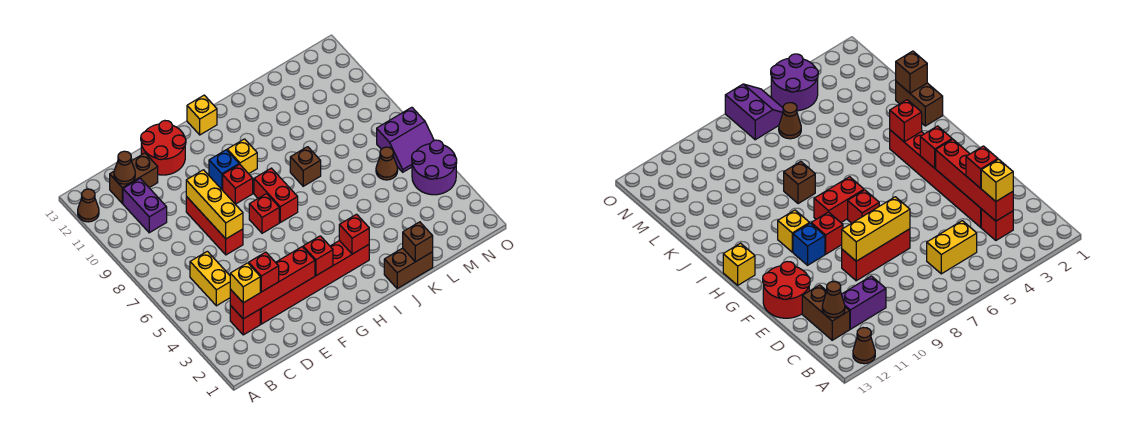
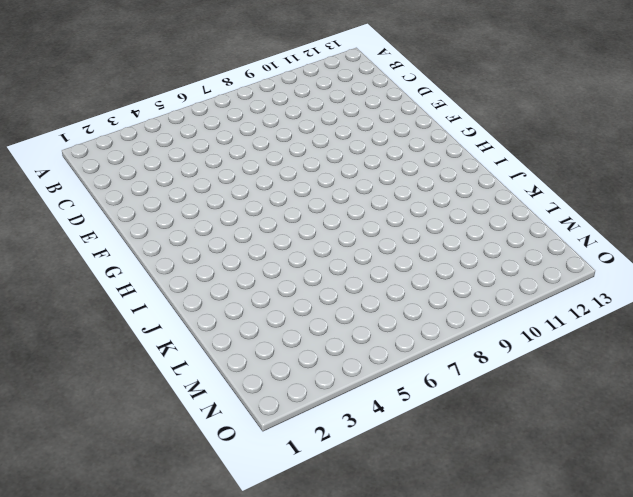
none -> brown 1x1 cone [78,189,99,222]
none -> red 1x1 brick [230,305,260,335]
none -> yellow 1x2 brick [190,251,230,306]

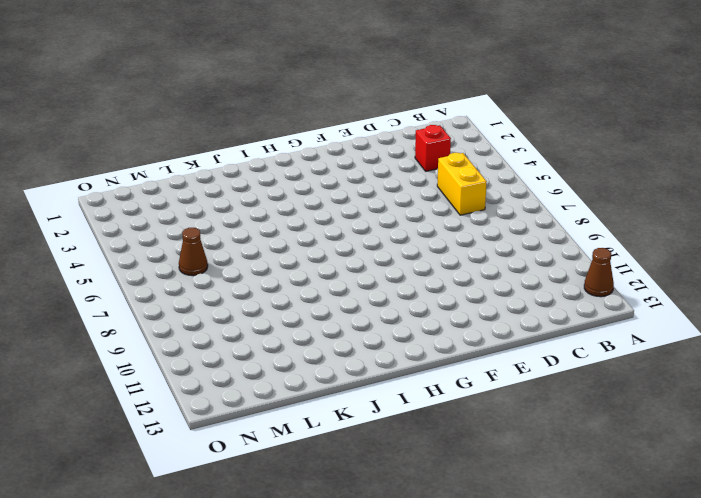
none -> purple 1x2 brick [123,178,167,233]
none -> brown 1x2 brick [110,153,158,203]
none -> red 1x6 brick [260,241,369,324]

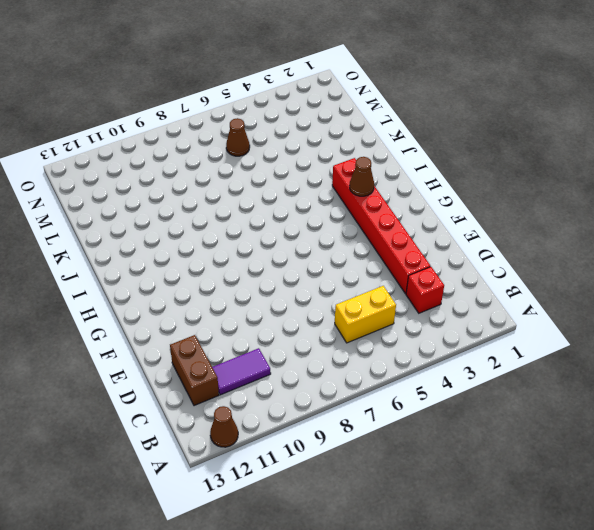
purple 1x2 tile [212,348,271,395] -> purple 1x2 brick [123,178,167,233]
brown 1x1 cone [350,157,374,196] -> brown 1x1 cone moved to [114,151,135,184]
none -> red 1x3 brick [186,196,243,255]
none -> red 2x2 round brick [141,121,186,175]
none -> red 1x1 brick [249,194,279,233]

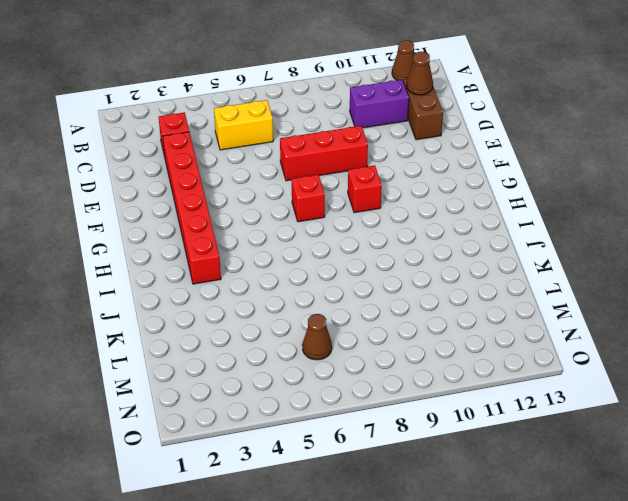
none -> red 2x2 round brick [141,121,186,175]
none -> blue 1x1 brick [209,150,239,189]
none -> red 1x2 brick [254,168,298,222]

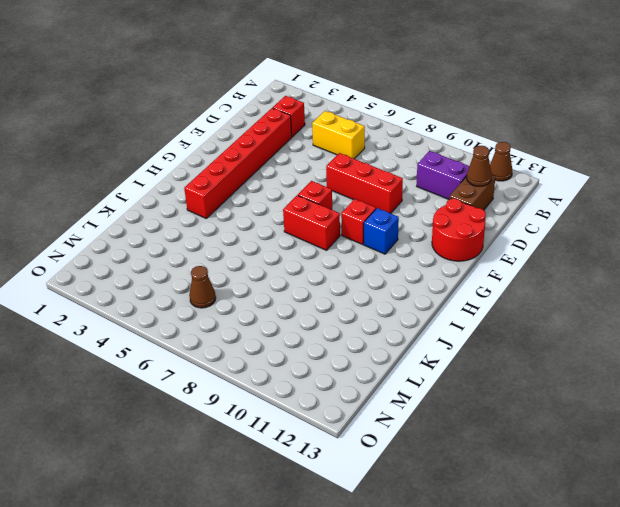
none -> yellow 1x1 brick [227,139,257,174]
none -> yellow 1x1 brick [187,95,217,135]
none -> brown 1x2 brick [384,248,433,288]

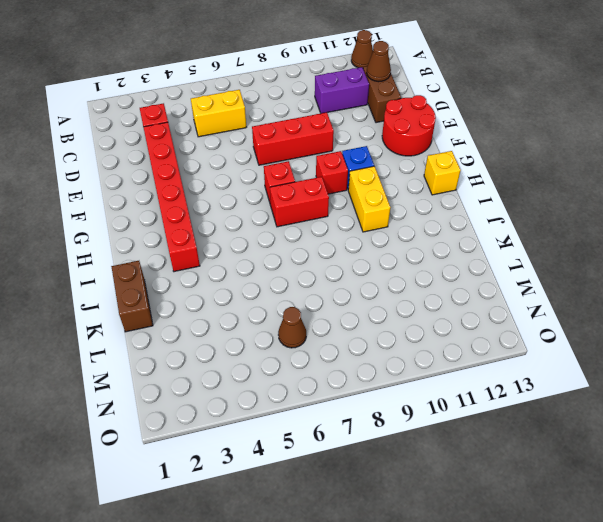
yellow 1x2 brick [348,166,390,232] -> yellow 1x1 brick [227,139,257,174]
none -> brown 1x1 brick [290,147,321,186]
none -> purple 2x2 round brick [412,140,457,195]
none -> purple 2x2 slope [377,107,434,172]

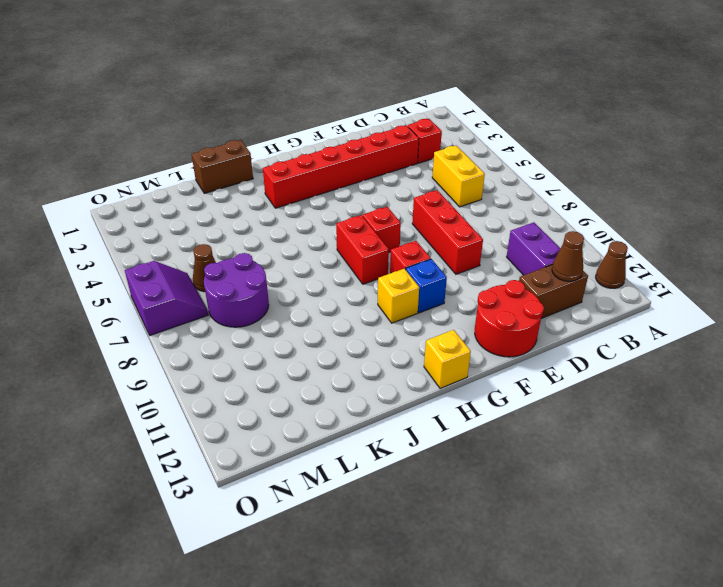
purple 2x2 round brick [204,253,269,327] -> purple 2x2 round brick moved to [412,140,457,195]
purple 2x2 slope [125,261,208,335] -> purple 2x2 slope turned to [377,107,434,172]
none -> brown 1x1 brick [290,147,321,186]
none -> red 1x4 brick [230,247,315,319]
none -> yellow 1x3 brick [186,170,243,239]

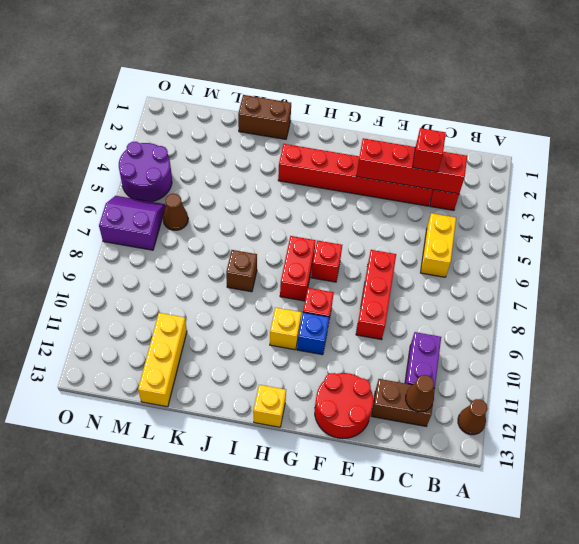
yellow 1x3 brick [138,313,187,407] -> yellow 1x3 brick moved to [186,170,243,239]
none -> red 1x1 brick [303,236,333,275]
none -> red 1x1 brick [339,214,369,254]
none -> brown 1x1 brick [403,222,433,262]

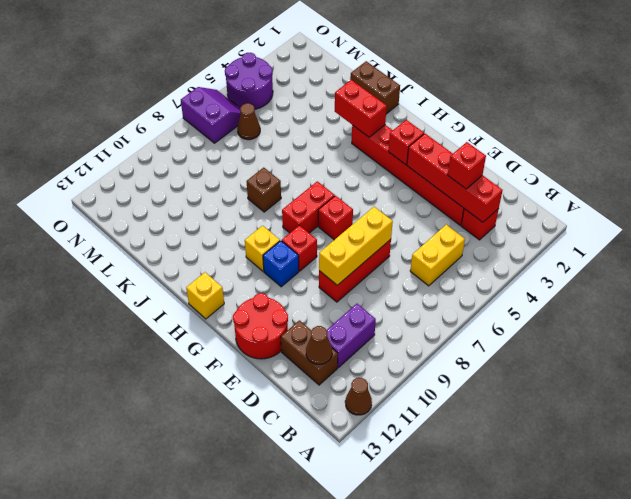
red 1x2 brick [335,80,387,137] -> red 1x1 brick [339,214,369,254]
none -> brown 1x1 brick [403,222,433,262]
none -> yellow 1x1 brick [230,263,260,303]

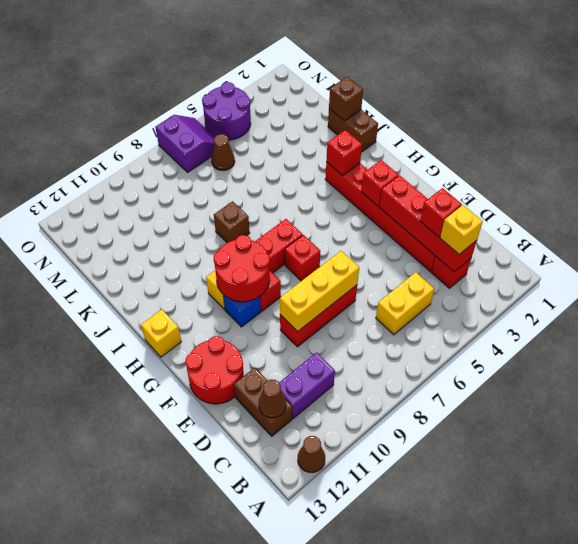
red 2x2 round brick [214,235,270,302] -> none

